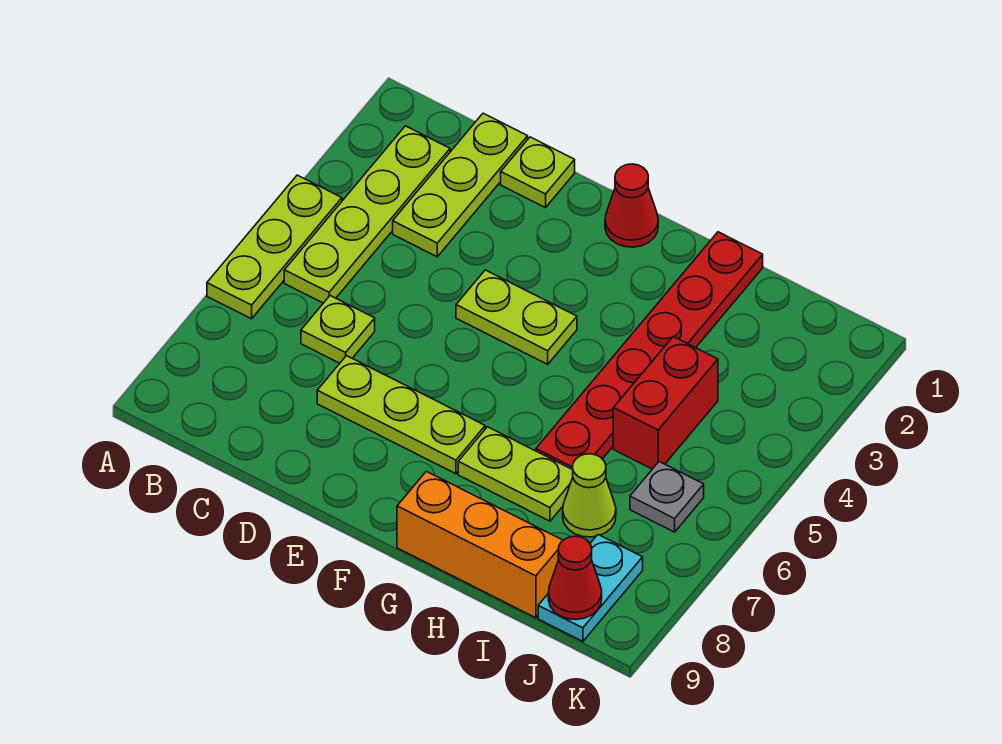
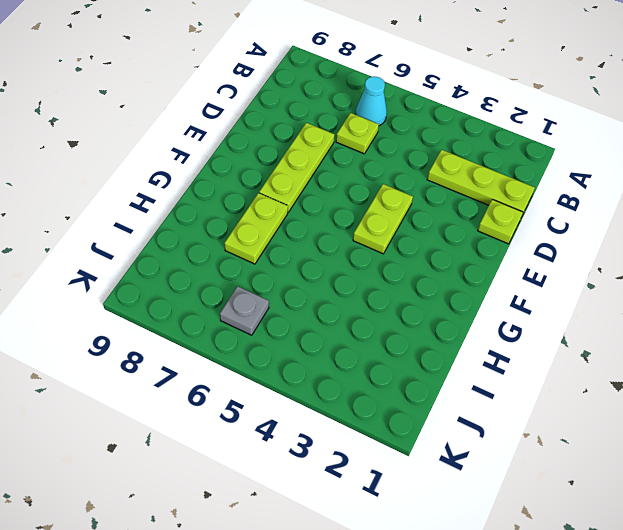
cyan 1x1 cone [356,76,387,126] -> none
none -> lime 1x3 plate [207,175,342,319]
none -> lime 1x4 plate [284,126,450,303]
none -> red 1x1 cone [605,164,658,247]

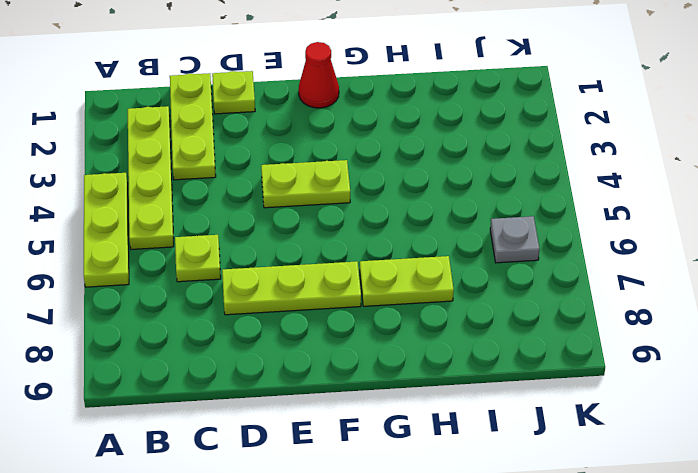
none -> orange 1x3 brick [397,471,563,618]
none -> red 1x6 plate [536,232,763,470]
none -> red 1x2 brick [613,337,718,469]

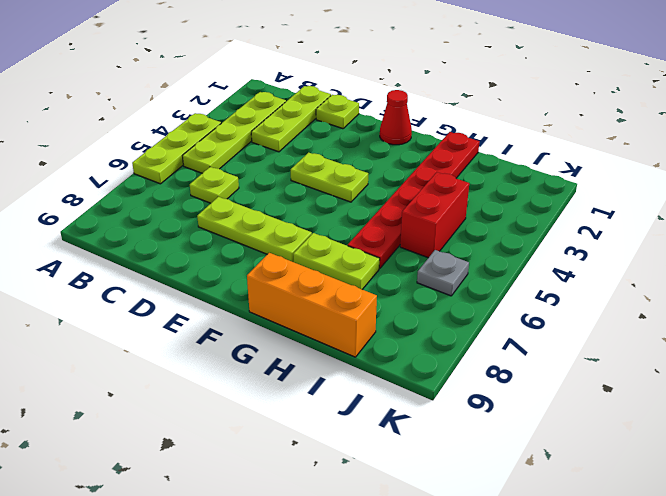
none -> lime 1x1 cone [563,454,616,537]
none -> cyan 1x2 plate [538,535,643,642]
none -> red 1x1 cone [548,536,602,620]

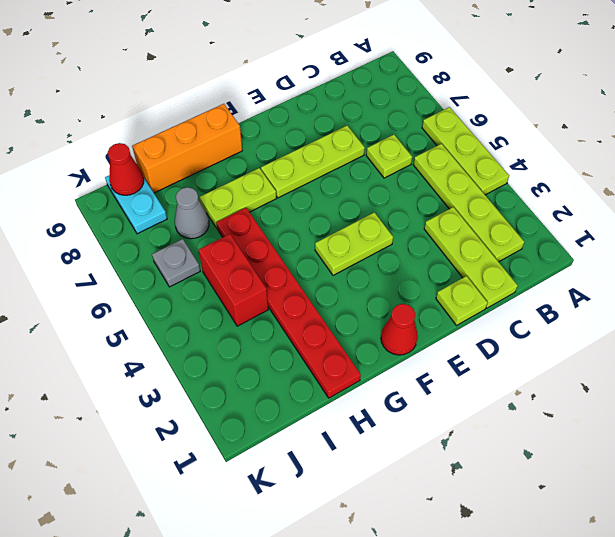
grey 1x1 cone [175,187,209,239] -> lime 1x1 cone [563,454,616,537]

